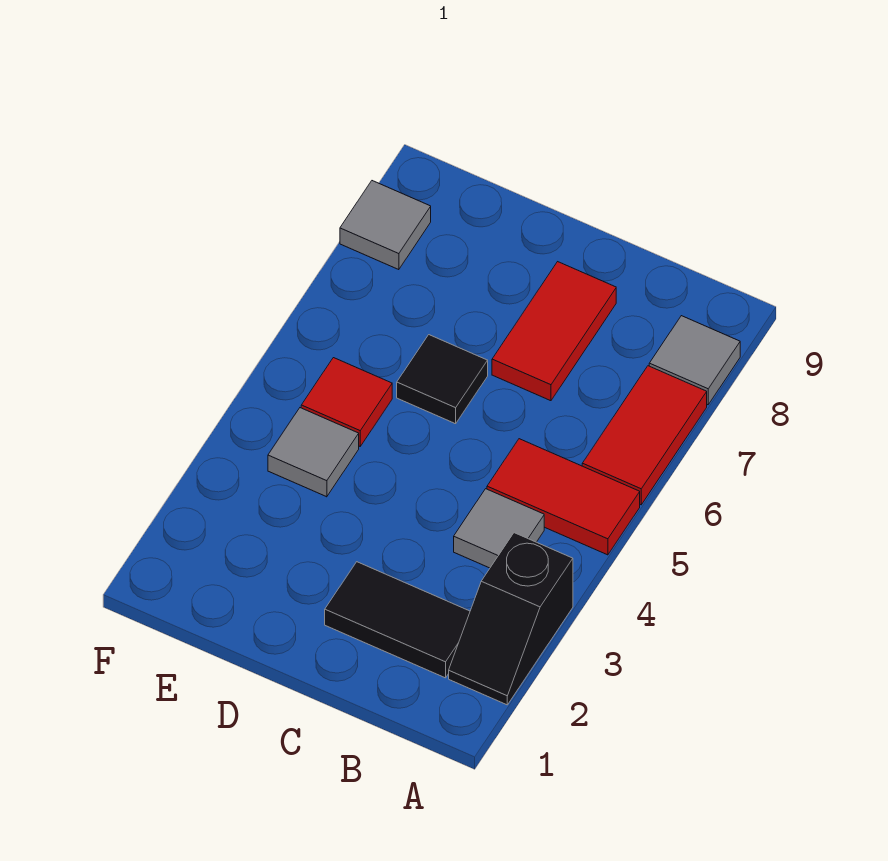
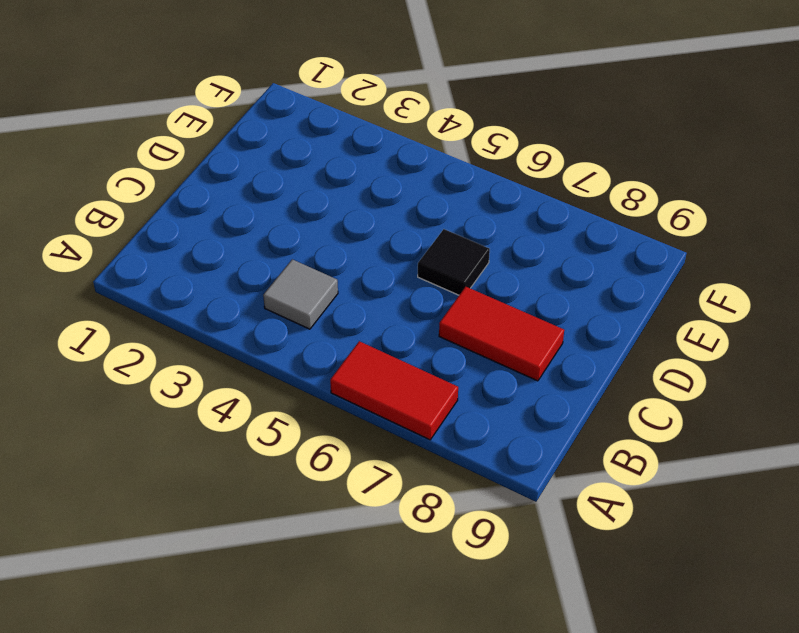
none -> black 1x2 slope [449,533,573,705]
none -> red 1x2 tile [487,439,640,555]

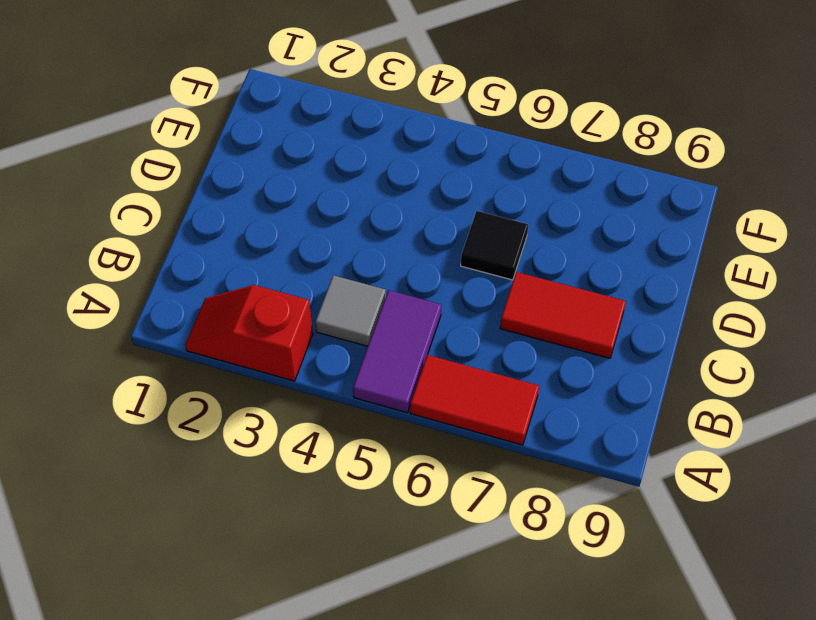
red 1x2 slope [185,285,313,381] -> black 1x2 slope [449,533,573,705]
purple 1x2 tile [353,290,441,413] -> red 1x2 tile [487,439,640,555]
none -> grey 1x1 tile [649,316,740,405]
none -> black 1x2 tile [325,562,470,678]

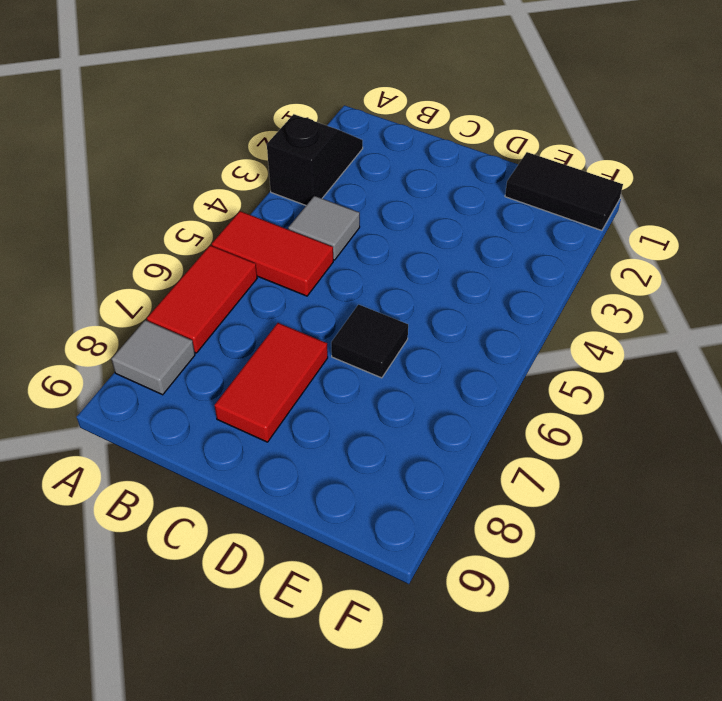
black 1x2 tile [505,152,623,230] -> black 1x2 tile moved to [325,562,470,678]
none -> grey 1x1 tile [268,408,359,497]
none -> red 1x1 tile [301,358,392,446]

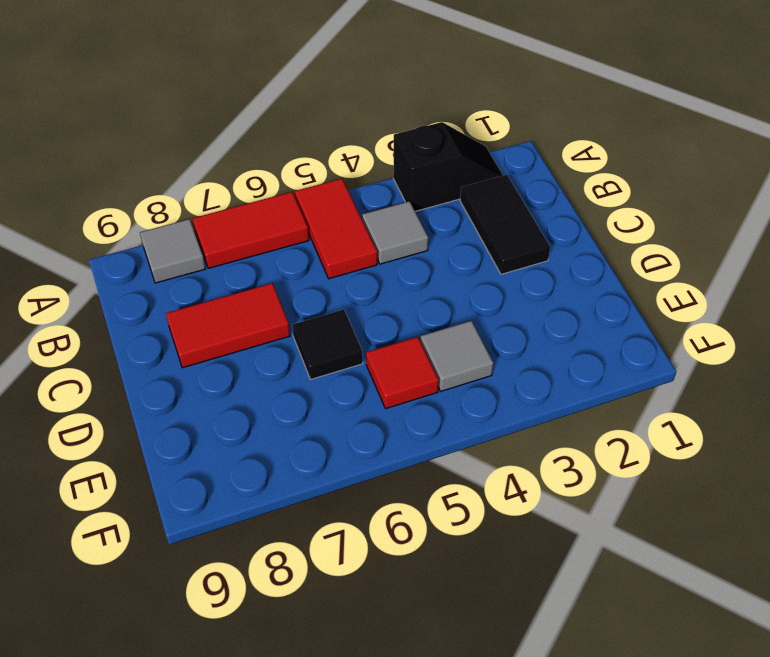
none -> grey 1x1 tile [340,181,431,270]

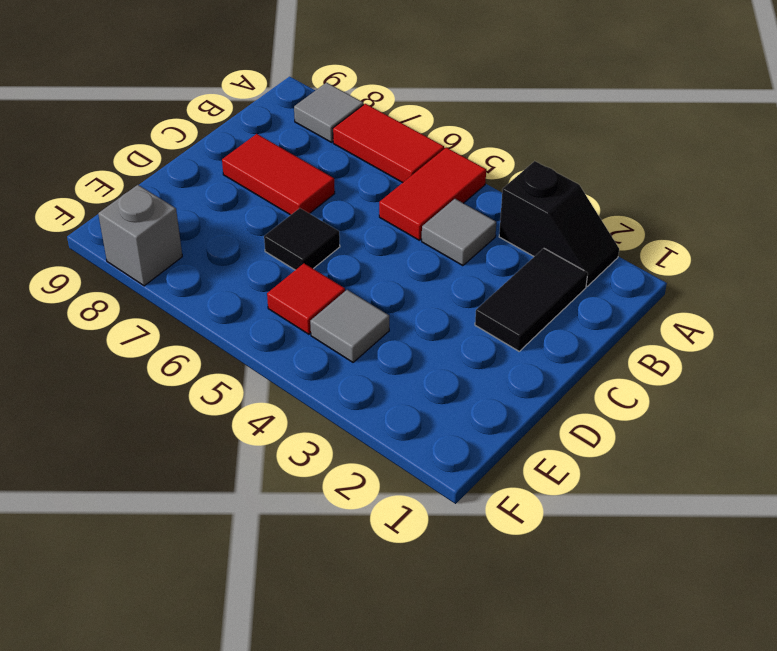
grey 1x1 brick [98,185,182,286] -> grey 1x1 tile [340,181,431,270]

